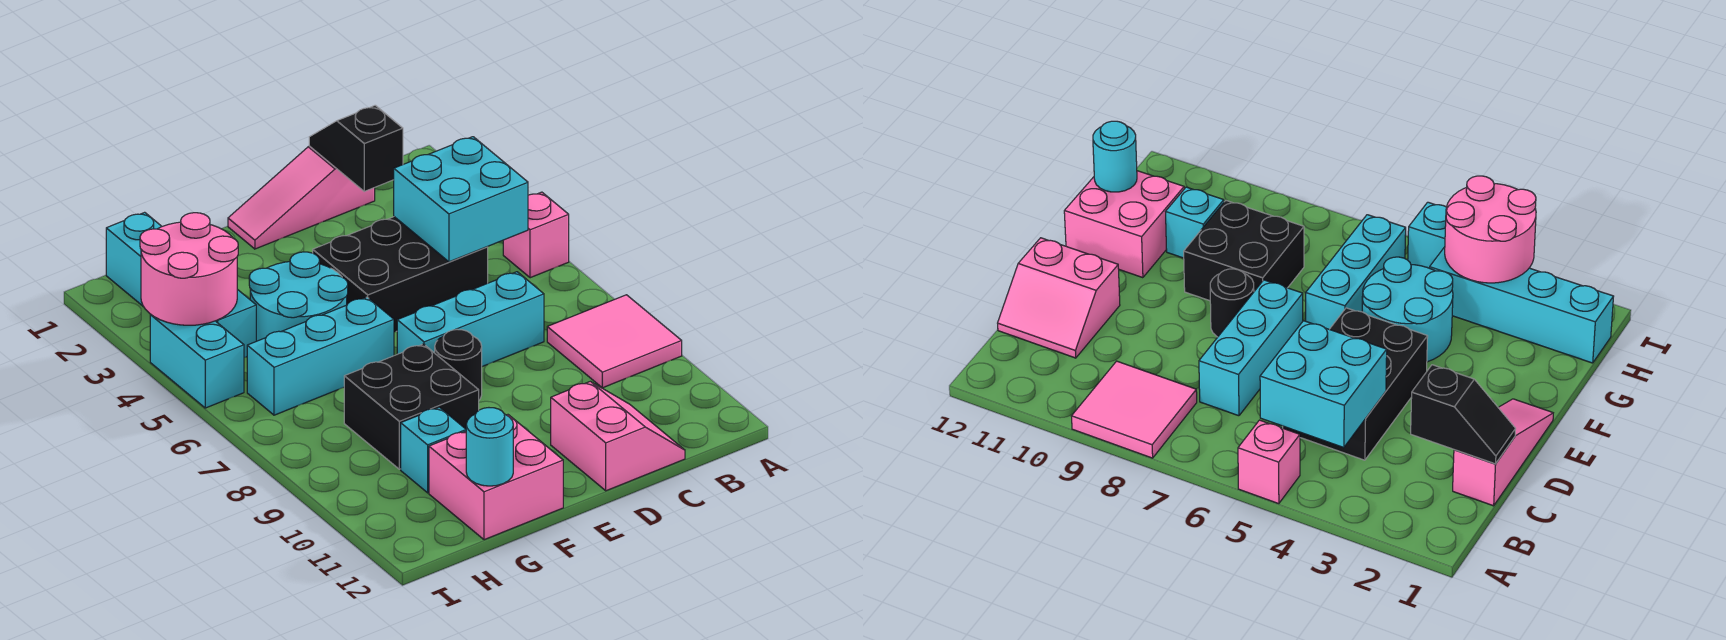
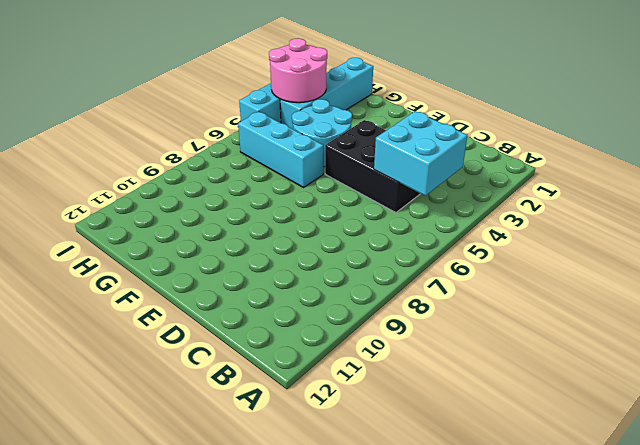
none -> pink 1x1 brick [503,192,569,278]
none -> pink 2x2 tile [547,295,682,388]
none -> pink 1x3 slope [228,146,375,249]

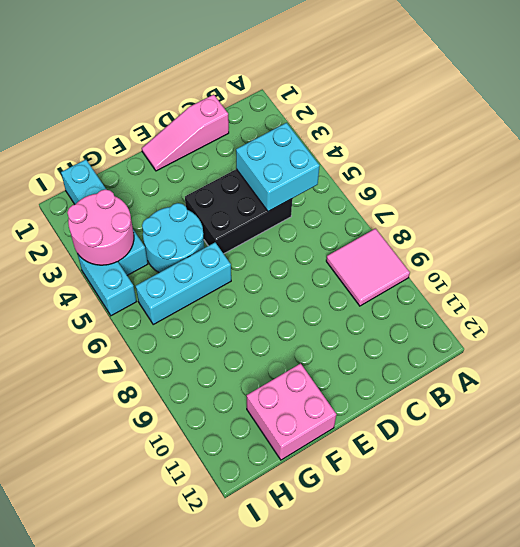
none -> pink 1x1 brick [503,192,569,278]
none -> cyan 1x3 brick [397,272,544,367]
none -> pink 2x2 slope [551,381,685,491]

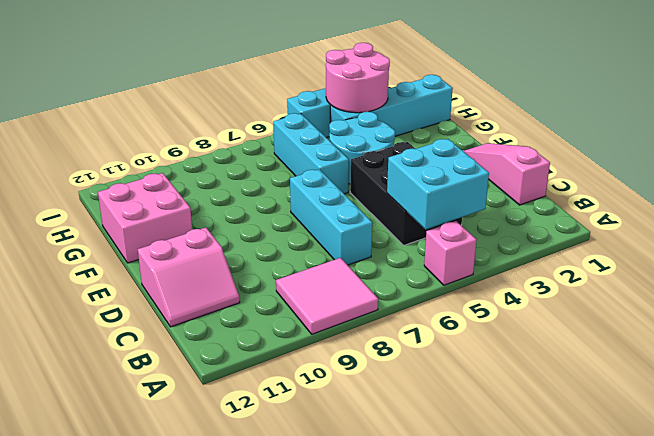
none -> black 1x1 round brick [435,329,482,400]
none -> black 2x2 brick [344,344,479,469]
none -> cyan 1x1 brick [401,407,466,493]

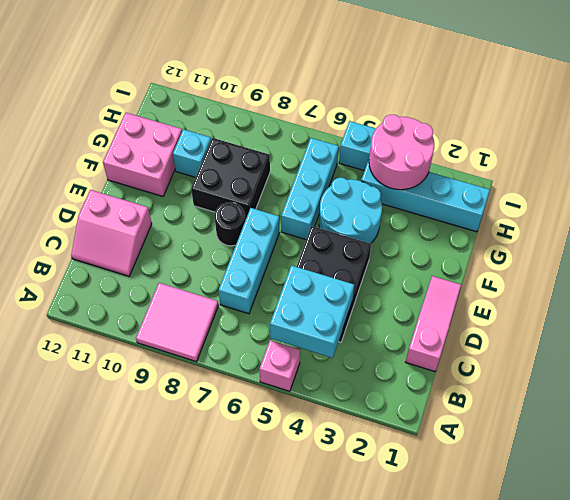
none -> black 1x2 slope [309,105,403,191]
none -> cyan 1x1 round brick [466,408,513,486]

